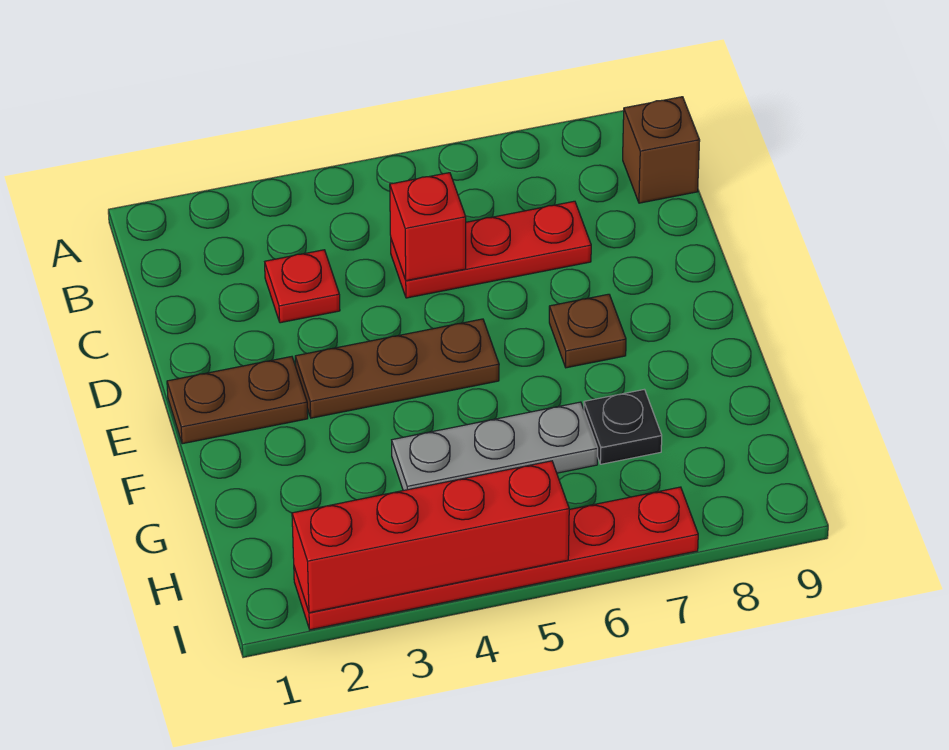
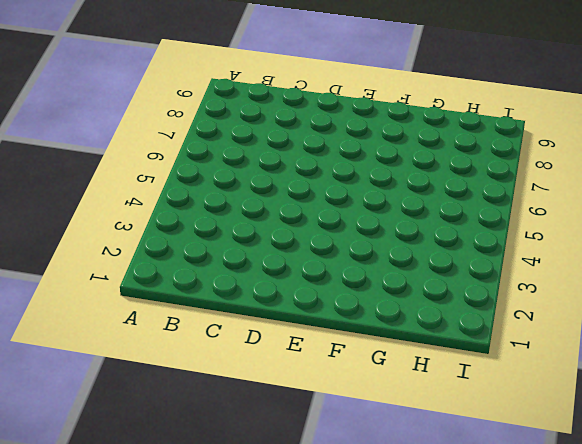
none -> brown 1x1 brick [623,97,700,203]
none -> red 1x1 plate [265,250,340,323]

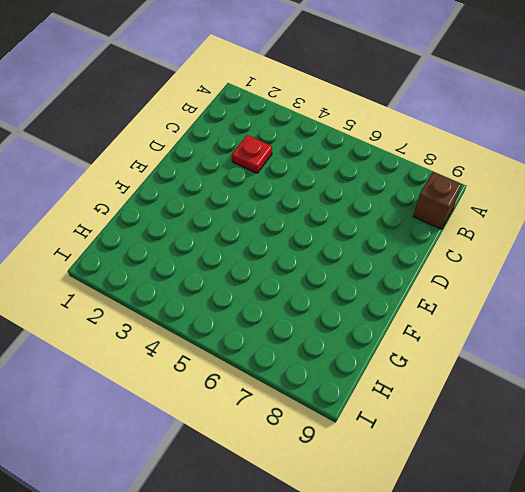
none -> red 1x3 plate [391,201,591,298]
none -> brown 1x2 plate [167,357,308,444]

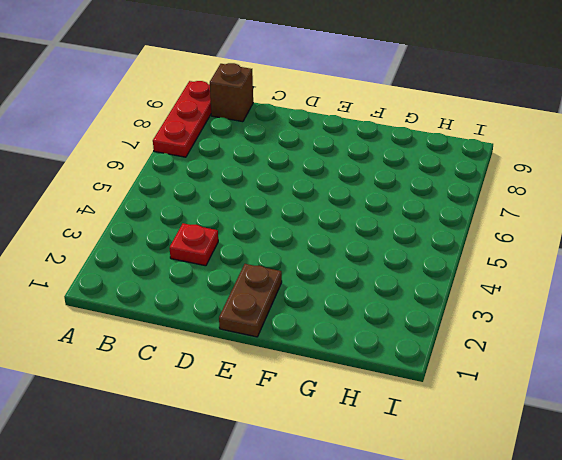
red 1x3 plate [153,81,211,157] -> red 1x3 plate moved to [391,201,591,298]
none -> brown 1x3 plate [295,319,499,418]
none -> brown 1x1 plate [549,294,626,368]

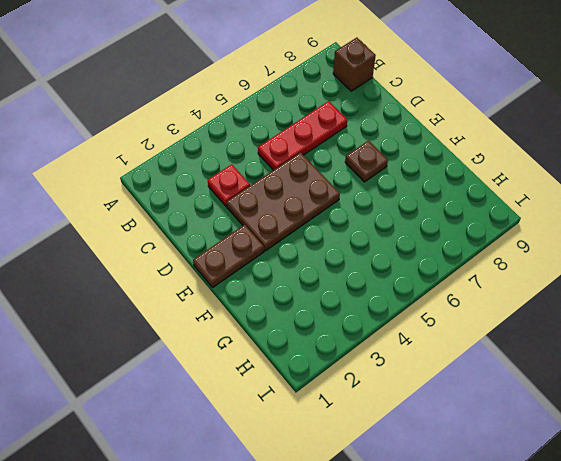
brown 2x3 plate [227,152,340,251] -> brown 1x3 plate [295,319,499,418]
none -> grey 1x3 plate [392,402,598,491]
none -> black 1x1 plate [584,389,662,464]

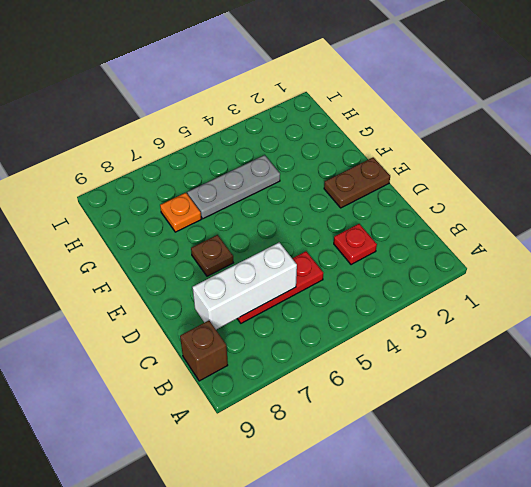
white 1x3 brick [192,242,297,330] -> none
orange 1x1 plate [160,193,201,232] -> black 1x1 plate [584,389,662,464]
none -> brown 1x3 plate [295,319,499,418]
none -> red 1x6 plate [294,487,698,630]

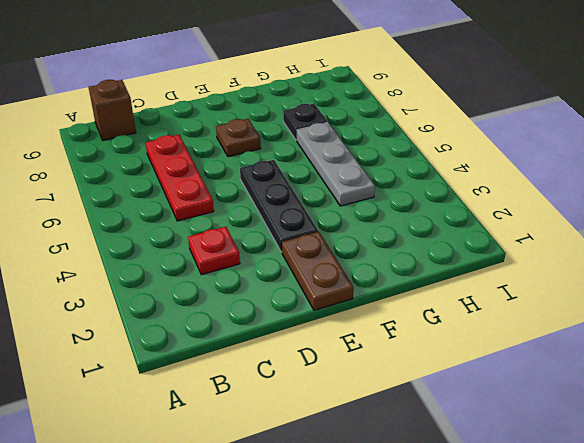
black 1x3 plate [240,160,318,252] -> brown 1x3 plate [295,319,499,418]
none -> red 1x6 plate [294,487,698,630]
none -> red 1x1 brick [390,173,466,281]

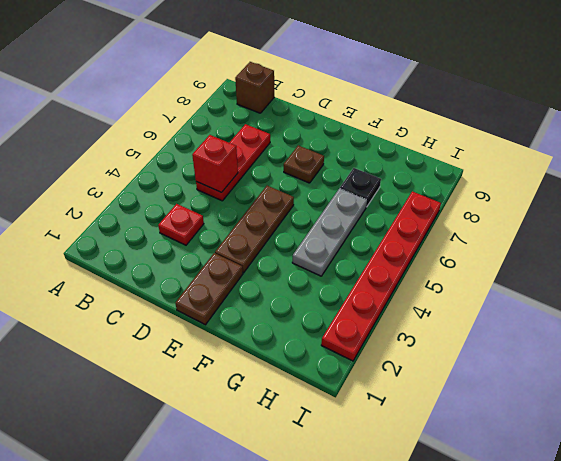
none -> red 1x4 brick [292,461,569,613]

